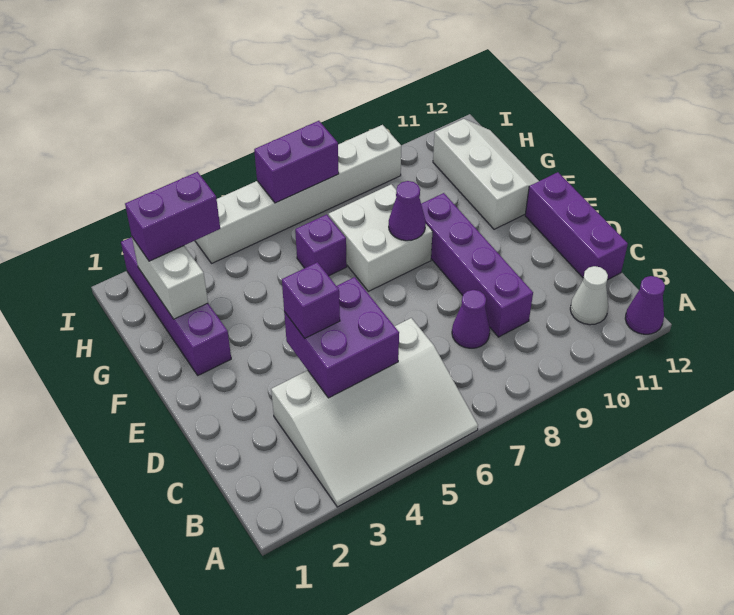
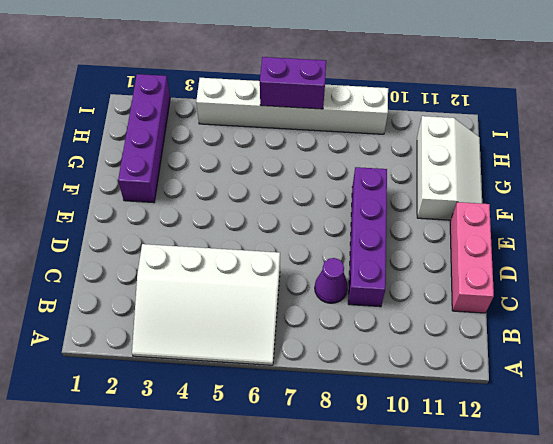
pink 1x3 brick [450,202,494,313] -> purple 1x3 brick [525,172,628,280]
none -> purple 1x1 cone [625,276,665,334]
none -> white 1x1 cone [570,266,608,325]
none -> white 2x2 brick [328,184,432,291]

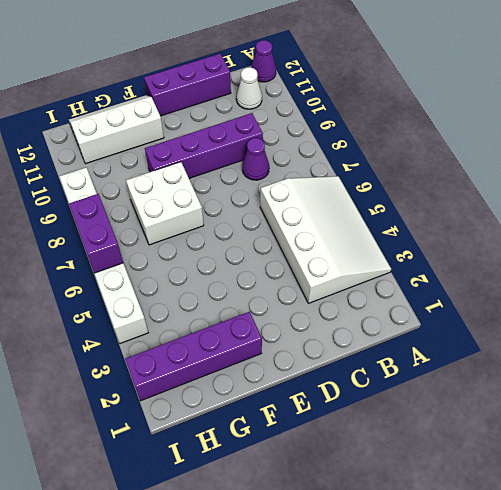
none -> purple 1x1 brick [295,214,347,276]
none -> purple 2x2 brick [284,277,399,398]
none -> purple 1x1 cone [389,181,426,241]

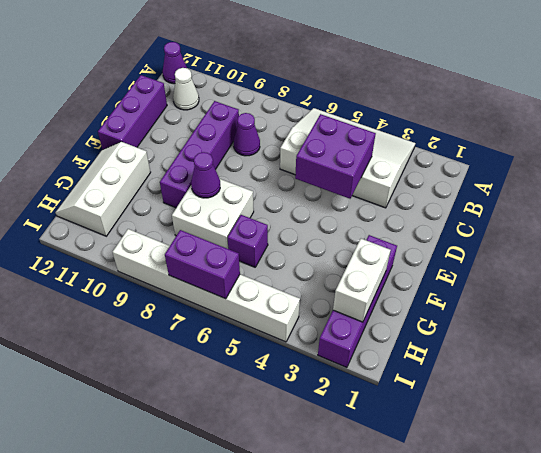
none -> purple 1x1 brick [282,262,340,338]
none -> purple 1x2 brick [125,172,220,261]

